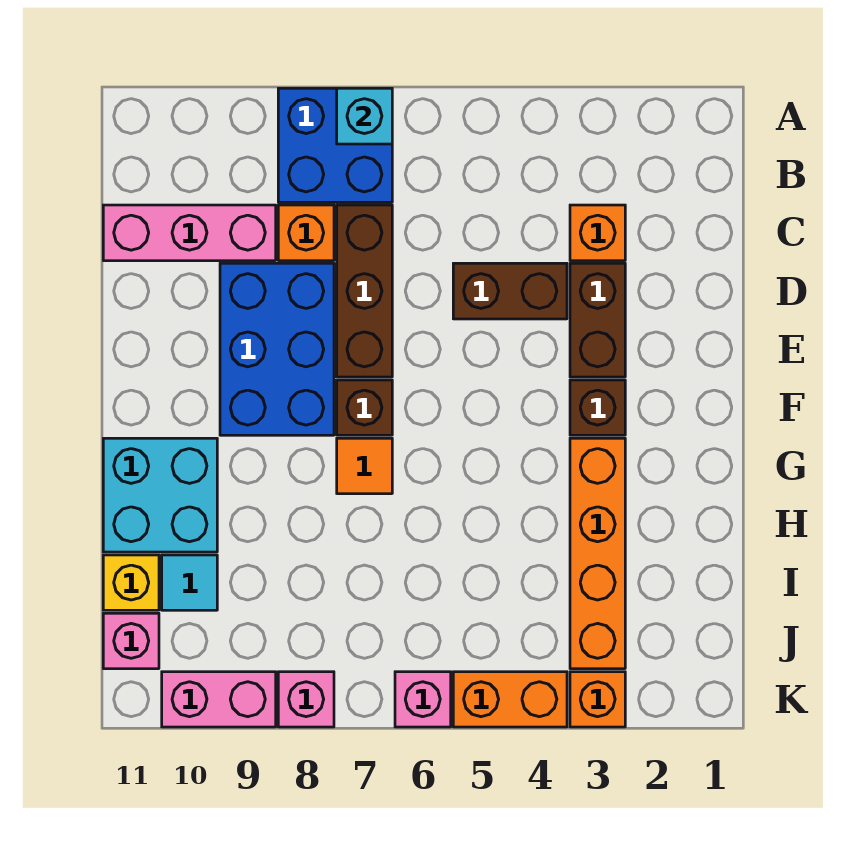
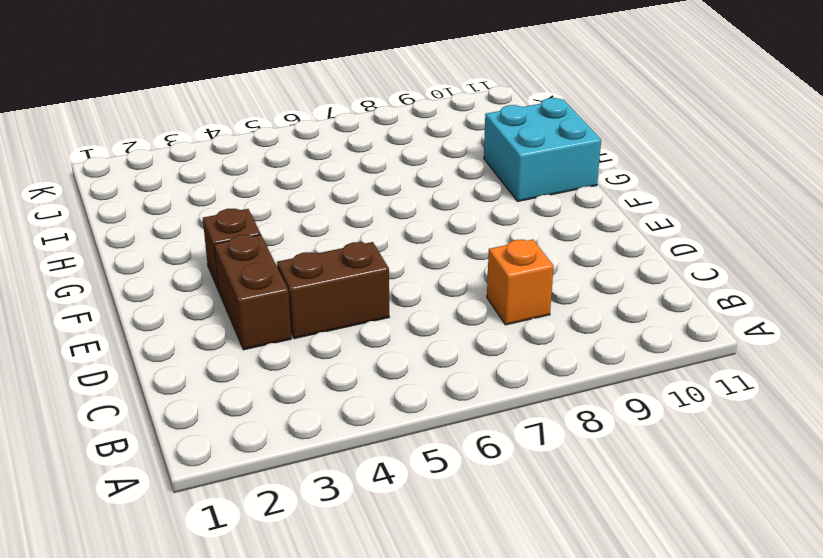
none -> blue 2x2 brick [278,88,392,202]
none -> orange 1x1 brick [570,205,625,261]
none -> brown 1x3 brick [337,205,392,377]

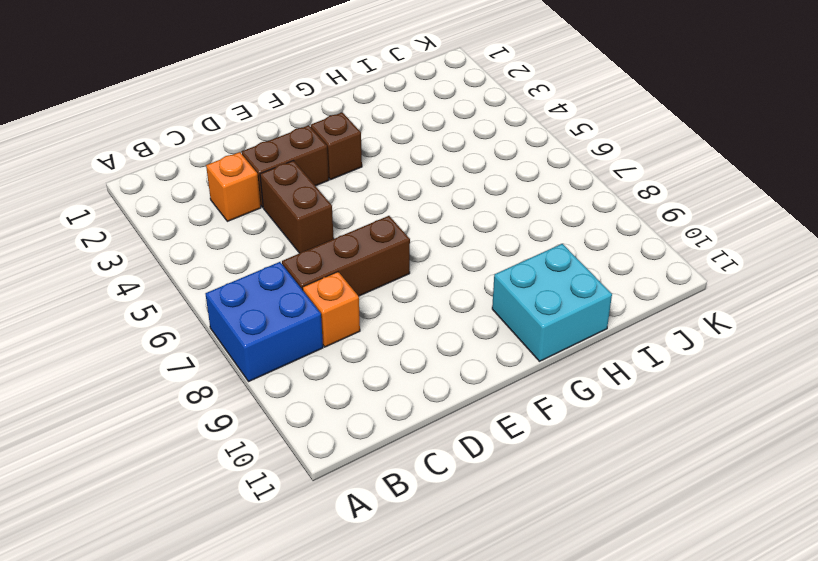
none -> pink 1x3 brick [103,205,276,261]
none -> blue 2x3 brick [220,263,334,435]
none -> brown 1x1 brick [337,380,392,435]

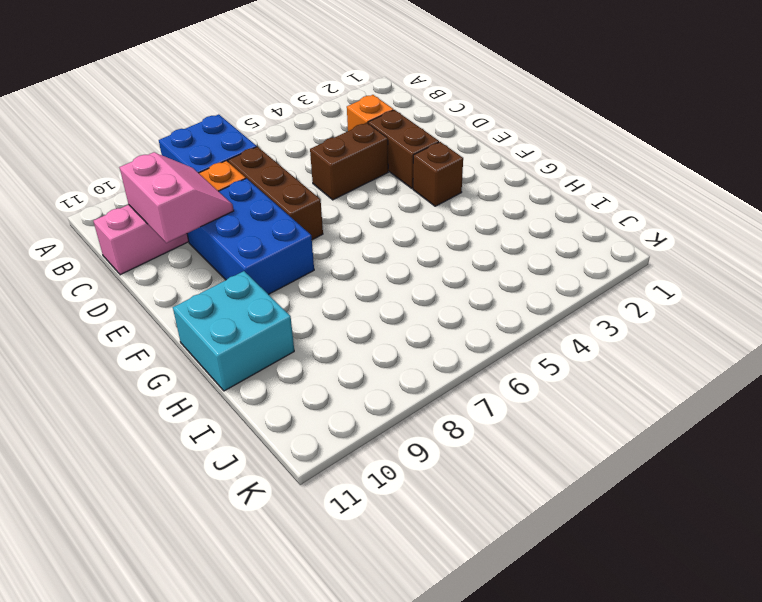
pink 2x2 slope [120,152,234,243] -> none
none -> brown 1x1 brick [337,380,392,435]
none -> orange 1x4 brick [570,438,625,669]
none -> orange 1x1 tile [337,438,392,494]

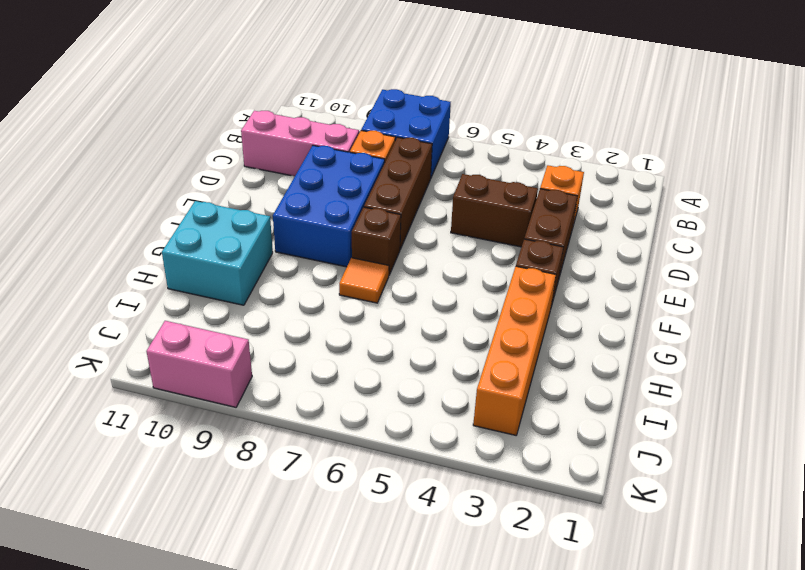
none -> cyan 1x1 tile [162,555,217,610]
none -> yellow 1x1 brick [103,555,159,610]
none -> pink 1x1 brick [103,613,159,669]

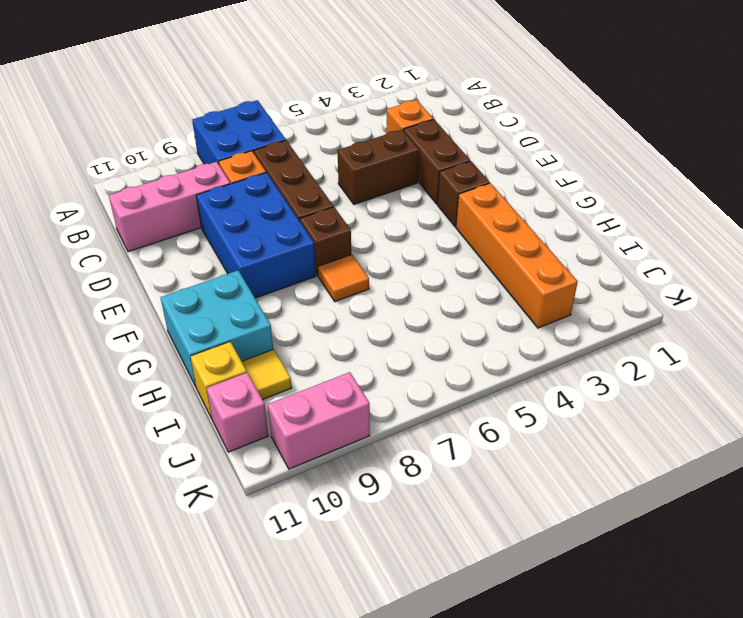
yellow 1x1 tile [242,349,292,399] -> cyan 1x1 tile [162,555,217,610]
none -> orange 1x1 brick [570,672,625,727]
none -> orange 1x2 brick [453,672,567,727]
none -> pink 1x1 brick [395,672,451,727]

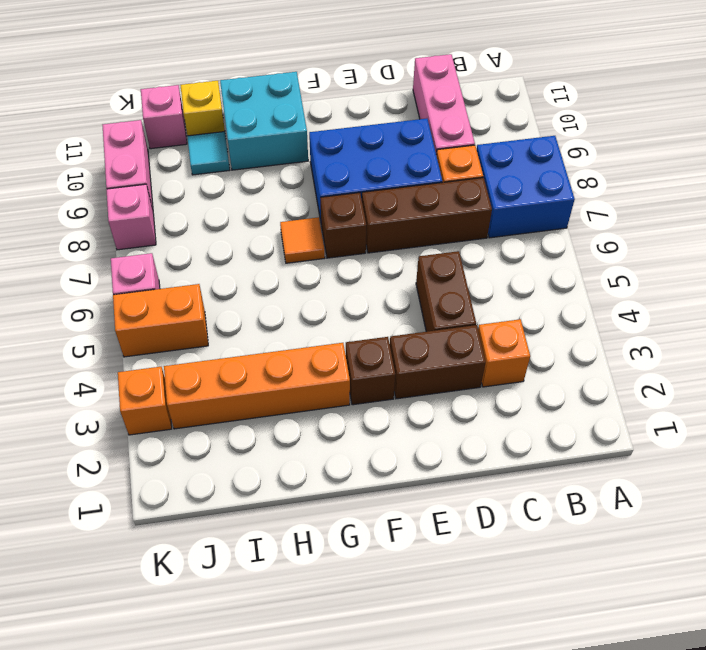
orange 1x2 brick [113,284,208,357] -> orange 1x2 brick turned to [453,672,567,727]
none -> cyan 1x1 brick [337,88,392,144]

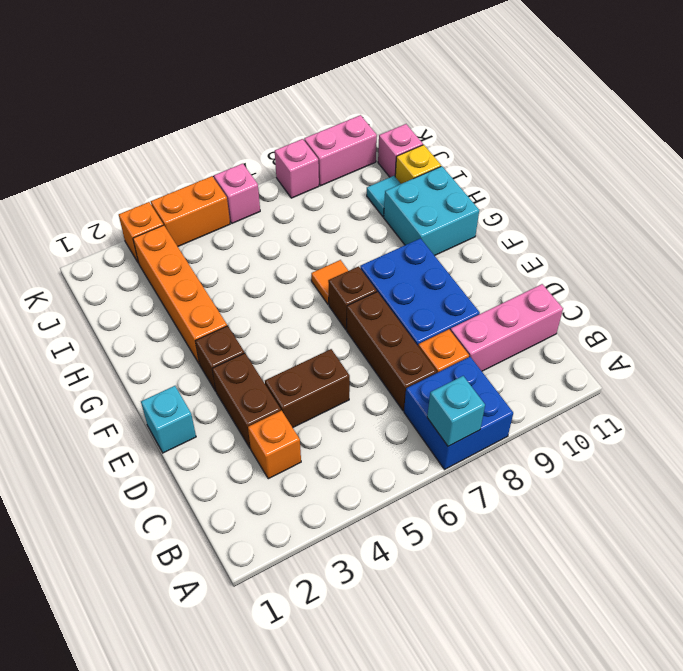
cyan 1x1 brick [141,386,196,453] -> none

